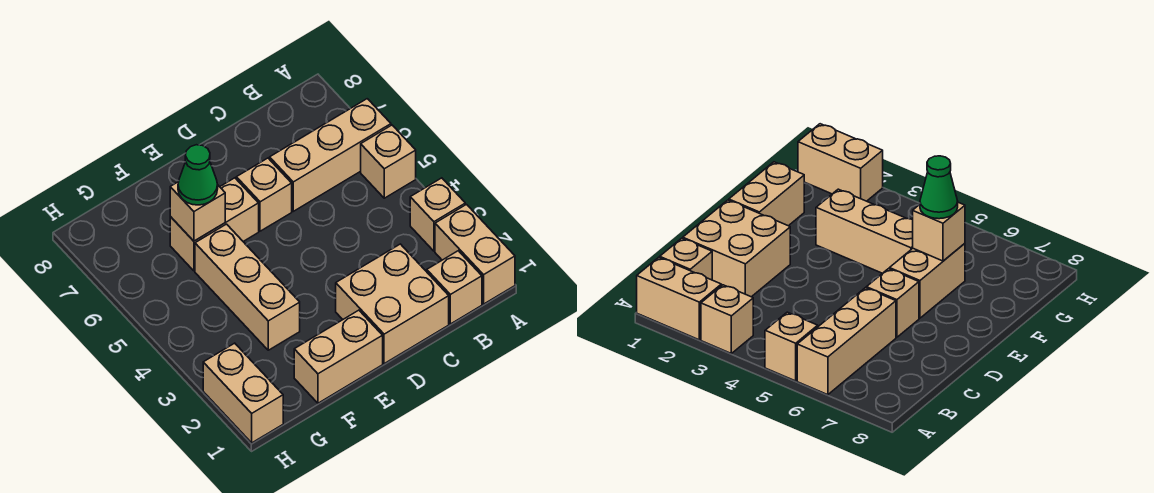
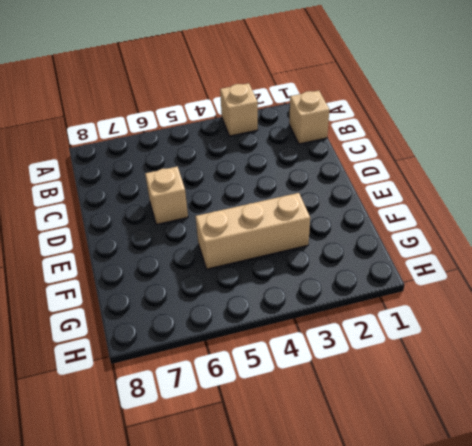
none -> tan 1x2 brick [435,205,515,304]
none -> tan 1x1 brick [361,125,416,198]
none -> tan 1x3 brick [270,99,391,211]

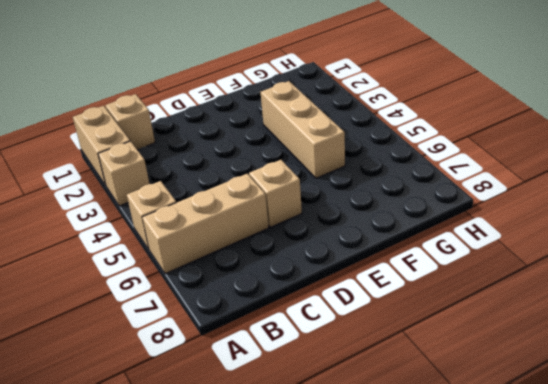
none -> tan 2x2 brick [336,244,449,364]
none -> tan 1x2 brick [294,310,383,403]
none -> tan 1x2 brick [170,178,259,271]

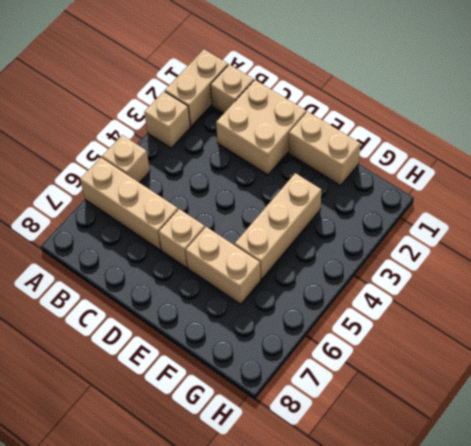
none -> tan 1x2 brick [203,343,283,443]
none -> tan 1x1 brick [170,182,225,241]
none -> green 1x1 cone [178,145,218,205]

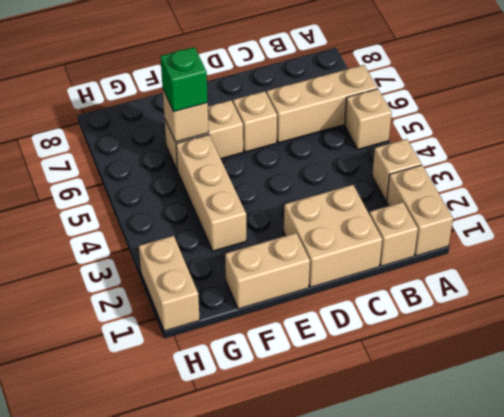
green 1x1 brick [160,47,208,112] -> green 1x1 cone [178,145,218,205]

